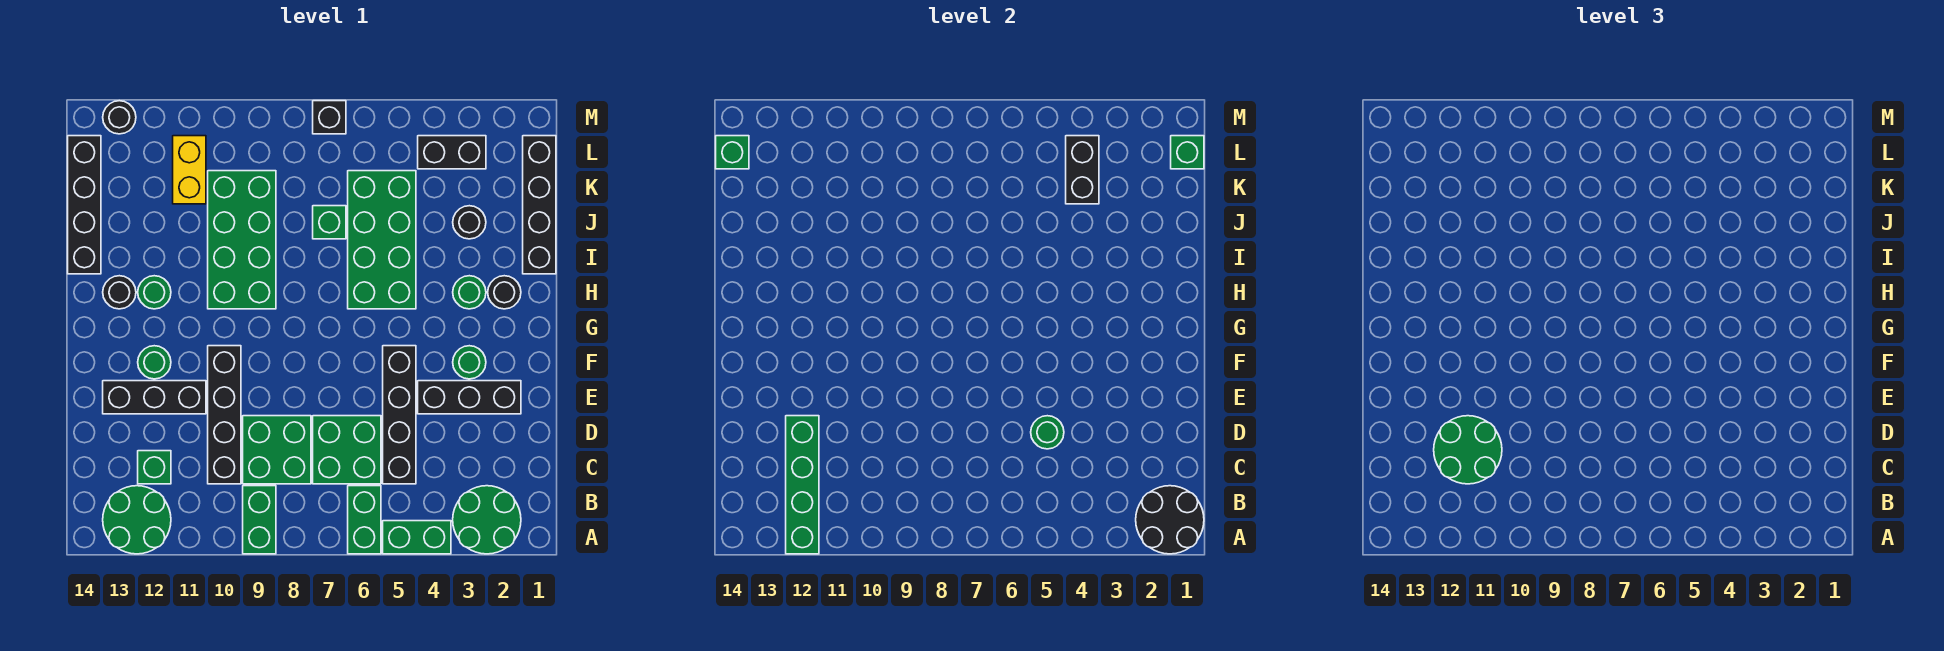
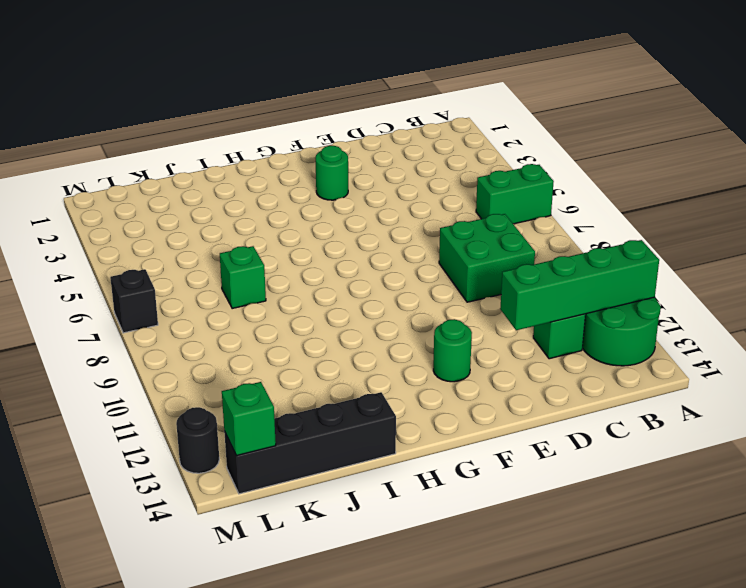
none -> green 2x2 round brick [453,486,521,554]
none -> green 1x2 brick [383,521,451,554]
none -> green 1x2 brick [243,486,276,554]
none -> black 1x4 brick [383,346,416,484]

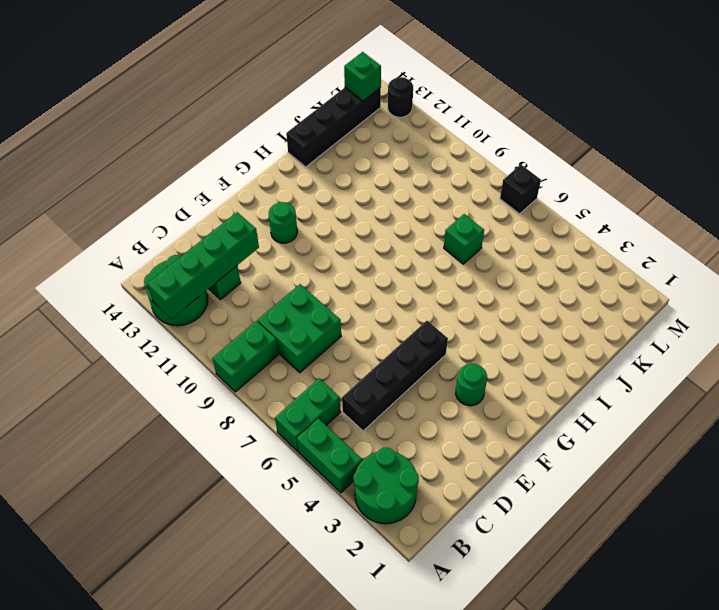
none -> green 2x2 brick [313,416,381,484]
none -> black 1x4 brick [208,346,241,484]
none -> black 1x3 brick [418,381,521,414]
none -> black 1x3 brick [103,381,206,414]

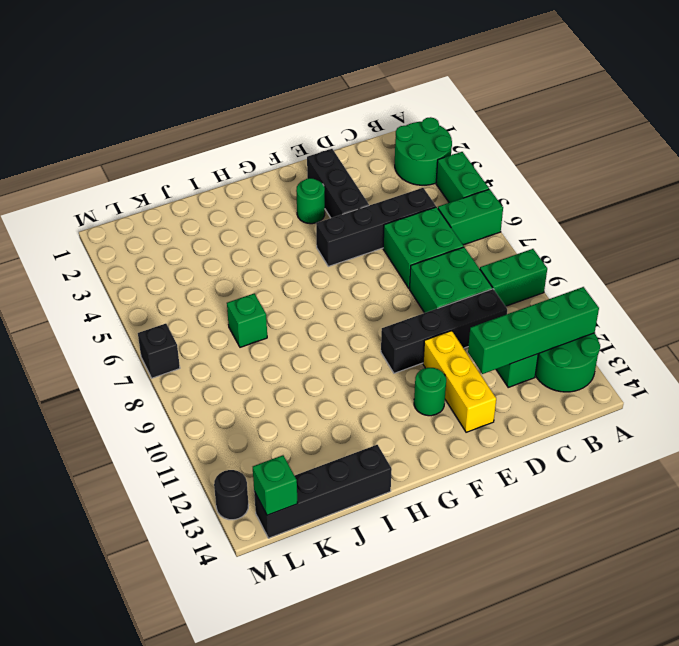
yellow 1x3 brick [423,331,496,432] -> black 1x3 brick [103,381,206,414]
none -> black 1x1 round brick [488,276,521,309]
none -> green 1x1 round brick [453,276,486,309]
none -> green 2x4 brick [348,171,416,309]
none -> green 2x4 brick [208,171,276,309]

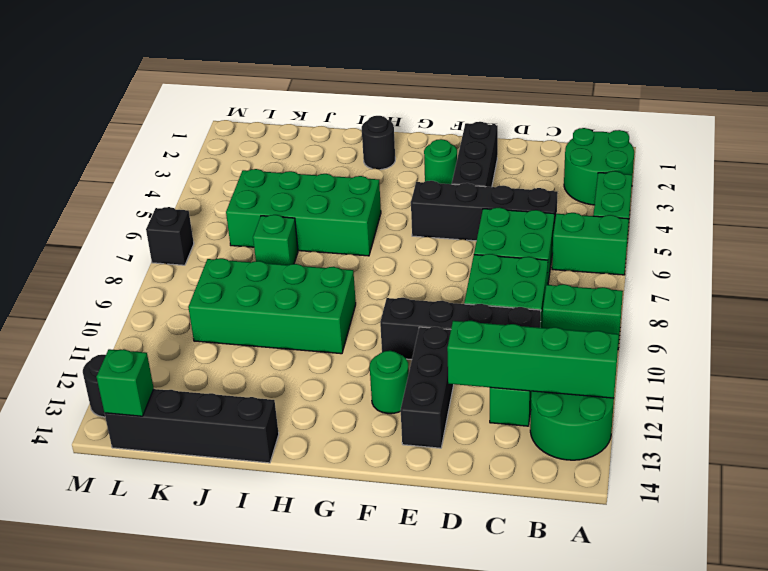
none -> green 1x1 round brick [453,276,486,309]
none -> green 1x1 round brick [138,276,171,309]
none -> black 1x1 round brick [103,276,136,309]
none -> black 1x4 brick [523,136,556,274]

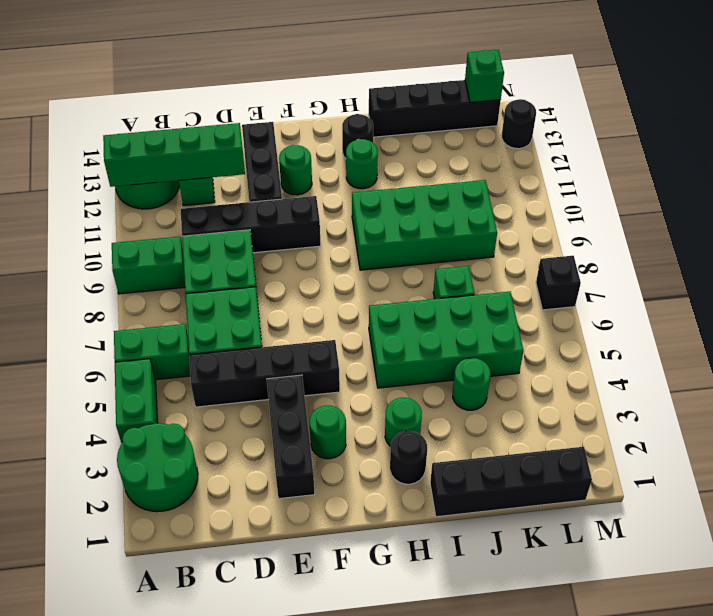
green 1x1 round brick [453,358,491,410] -> green 1x1 round brick moved to [1031,416,1064,449]
none -> black 1x1 round brick [453,206,486,239]
none -> yellow 1x2 brick [173,136,206,204]
none -> black 1x2 brick [418,136,486,169]
none -> black 2x2 round brick [1136,486,1204,554]

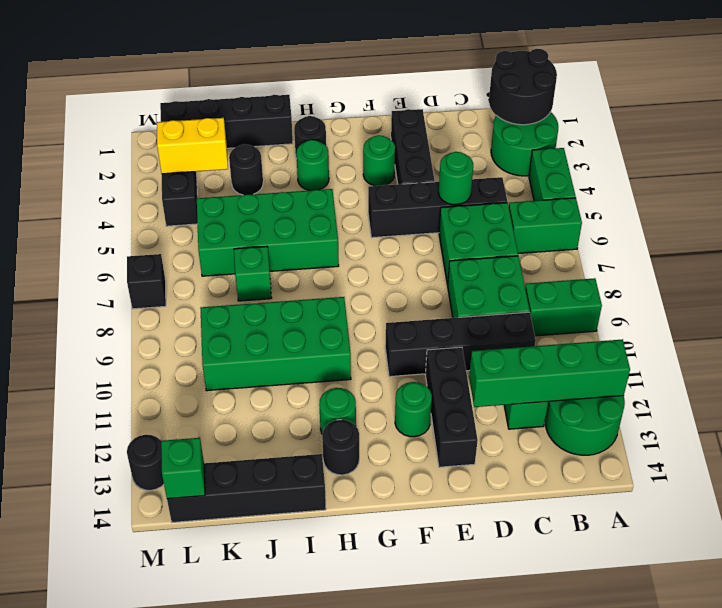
yellow 1x2 brick [157,118,228,174] -> yellow 1x2 brick moved to [173,136,206,204]
none -> black 1x2 brick [1066,136,1099,204]
none -> green 1x1 brick [1171,136,1204,169]
none -> green 2x2 round brick [1434,416,1502,484]

